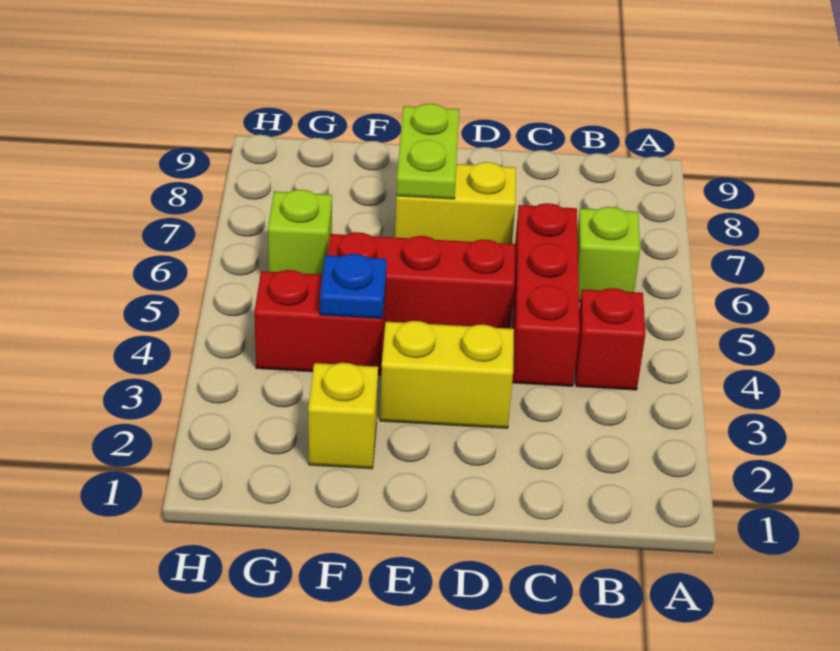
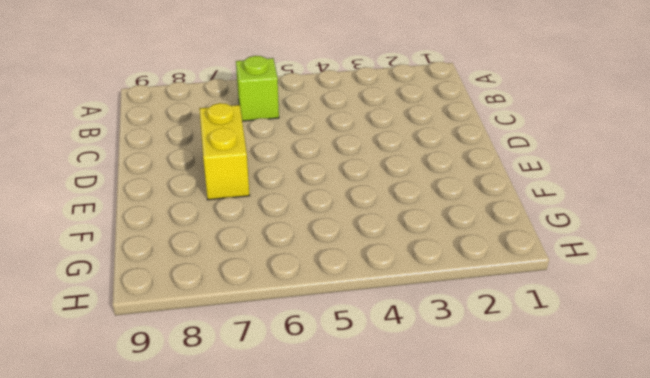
none -> red 1x1 brick [575,288,646,390]
none -> red 1x3 brick [512,203,580,386]

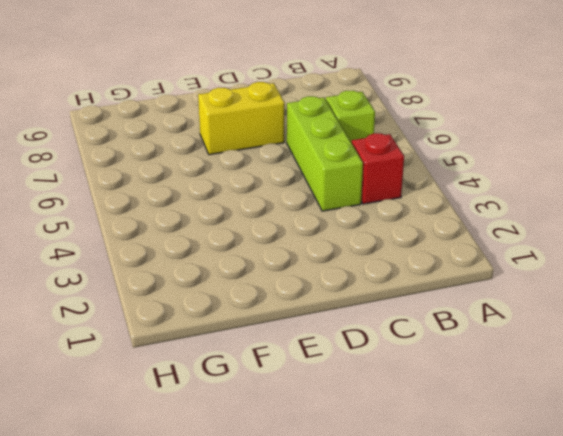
lime 1x3 brick [287,96,363,211] -> red 1x3 brick [512,203,580,386]
none -> yellow 1x2 brick [380,321,514,428]
none -> red 1x3 brick [328,232,515,332]

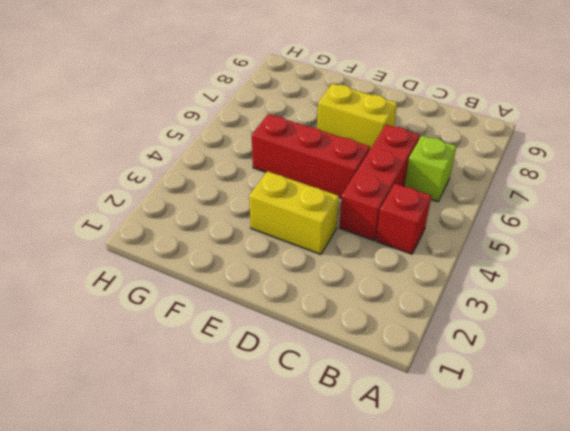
none -> yellow 1x1 brick [308,363,378,469]
none -> red 1x2 brick [254,270,386,376]

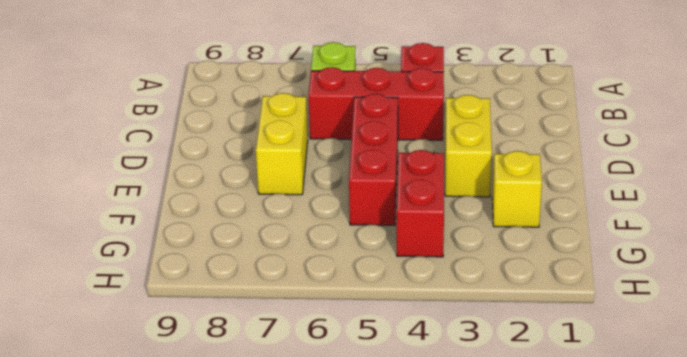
none -> lime 1x1 brick [268,190,332,275]
none -> lime 1x2 plate [396,104,459,199]

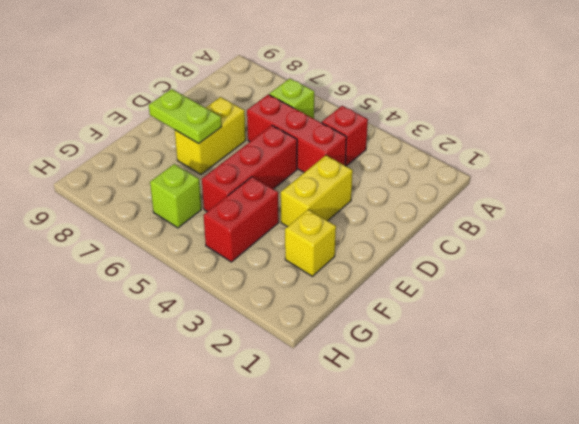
none -> blue 1x1 plate [320,254,387,319]

